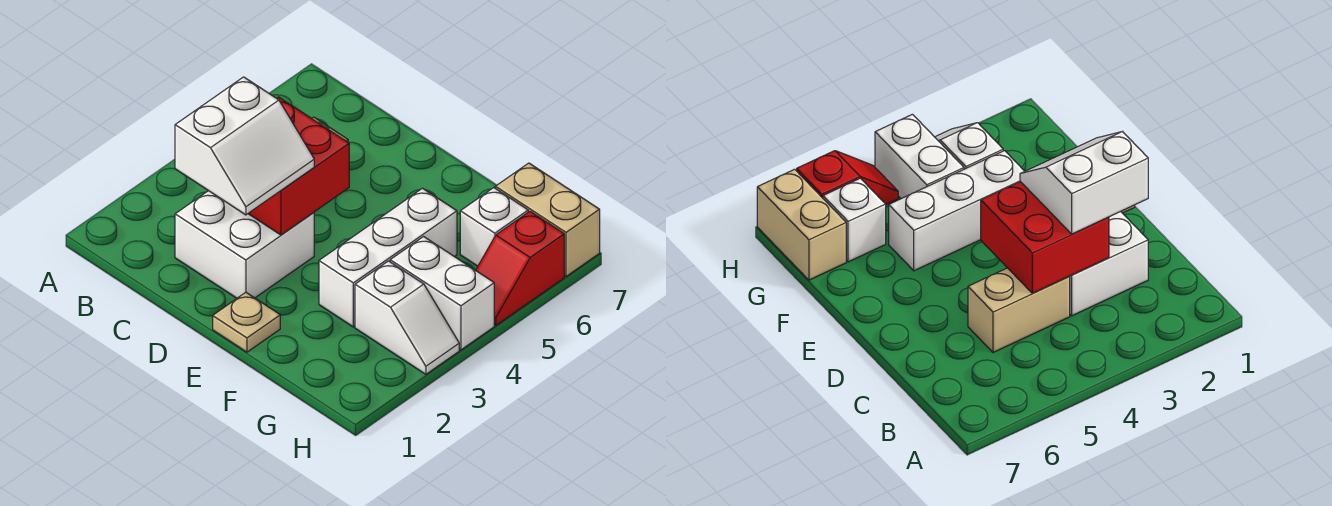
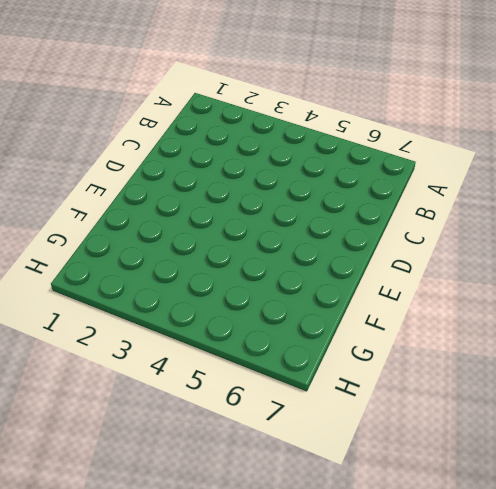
none -> white 2x2 brick [175,191,314,298]
none -> tan 1x2 brick [968,268,1070,353]

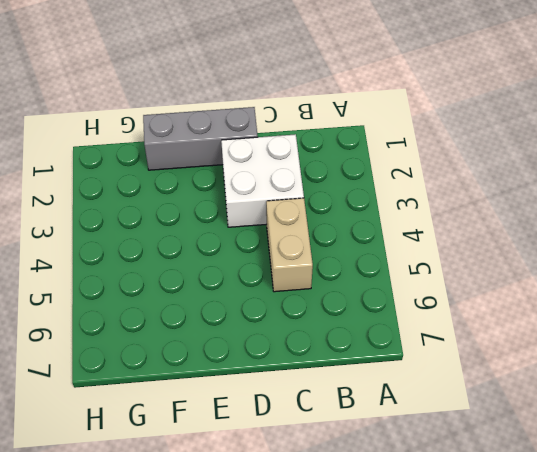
grey 1x3 brick [143,107,258,170] -> tan 1x1 plate [213,292,280,352]
none -> white 1x3 brick [319,188,457,327]
none -> white 1x2 slope [355,261,459,374]

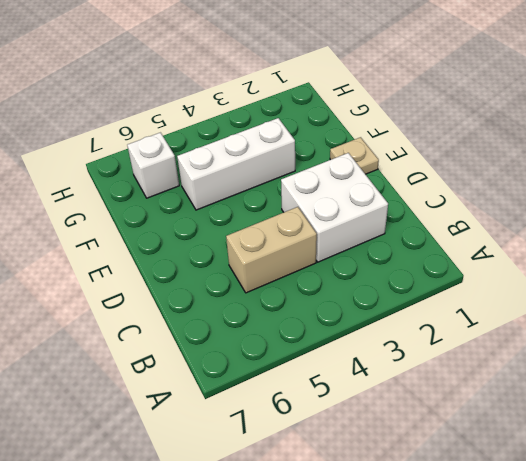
none -> white 1x2 slope [355,261,459,374]
none -> white 1x2 brick [390,237,494,350]

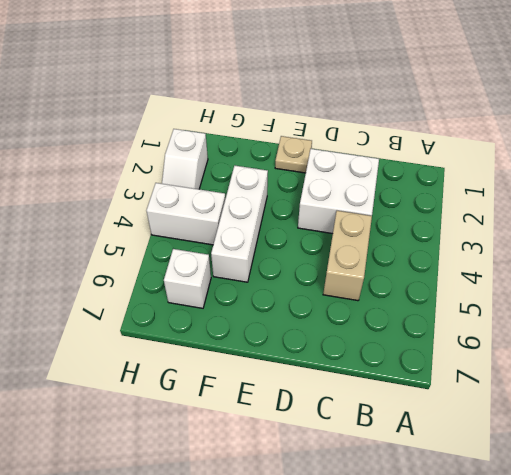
white 1x2 slope [162,129,208,189] -> white 1x2 slope turned to [355,261,459,374]
none -> tan 1x2 brick [495,163,600,276]
none -> red 1x2 slope [476,211,564,325]

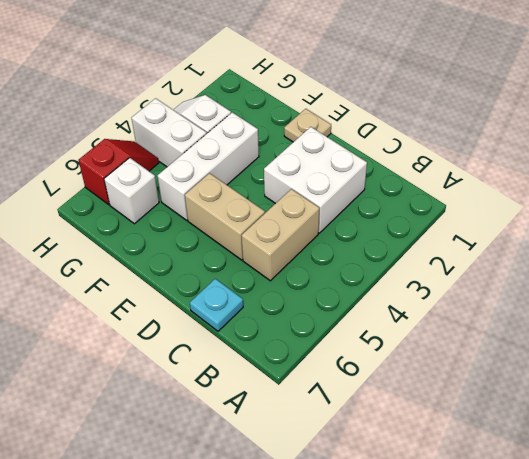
cyan 1x1 plate [190,279,243,331] -> none
tan 1x2 brick [185,173,265,260] -> tan 1x2 brick moved to [495,163,600,276]
none -> red 2x2 brick [248,97,349,235]
none -> white 2x2 slope [175,77,314,215]

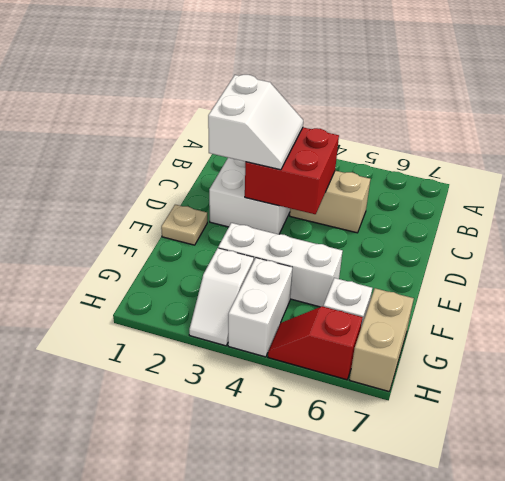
white 2x2 slope [208,75,303,170] -> white 2x2 slope turned to [175,77,314,215]

